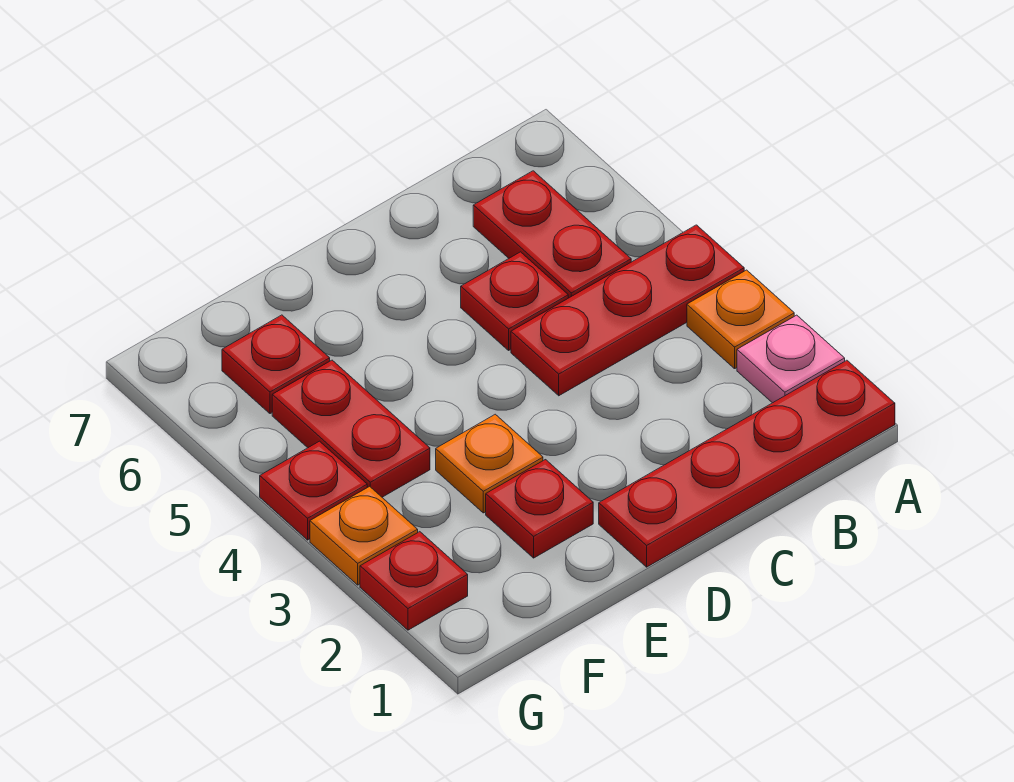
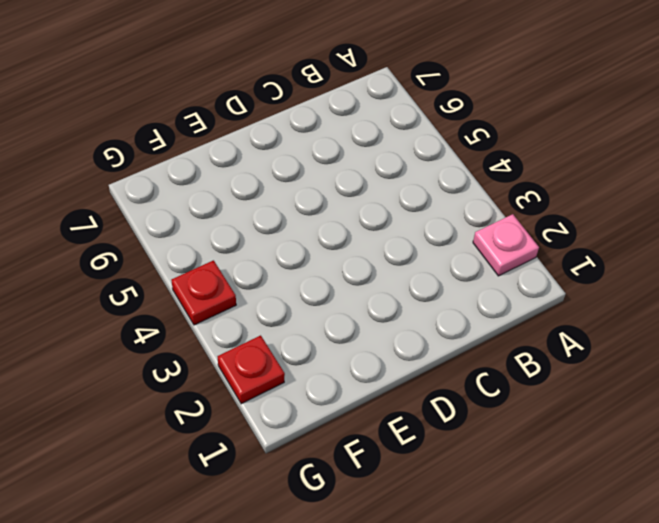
none -> red 1x4 plate [599,360,895,567]
none -> orange 1x1 plate [687,270,794,369]
none -> red 1x3 plate [511,225,744,396]

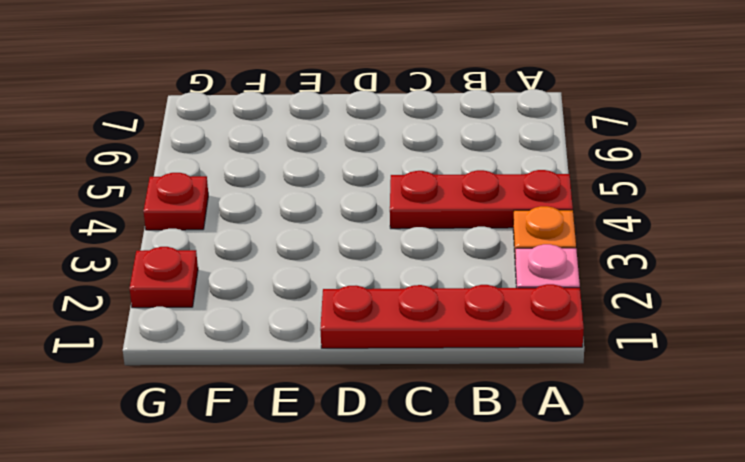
none -> red 1x2 plate [473,171,631,298]
none -> red 1x1 plate [461,252,568,350]
none -> red 1x1 plate [486,460,593,558]

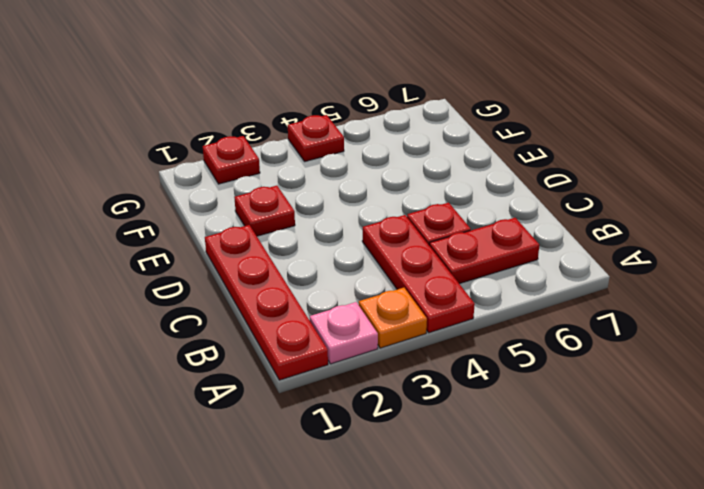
none -> orange 1x1 plate [436,414,543,513]
none -> red 1x2 plate [272,360,430,497]
none -> red 1x1 plate [222,315,330,414]

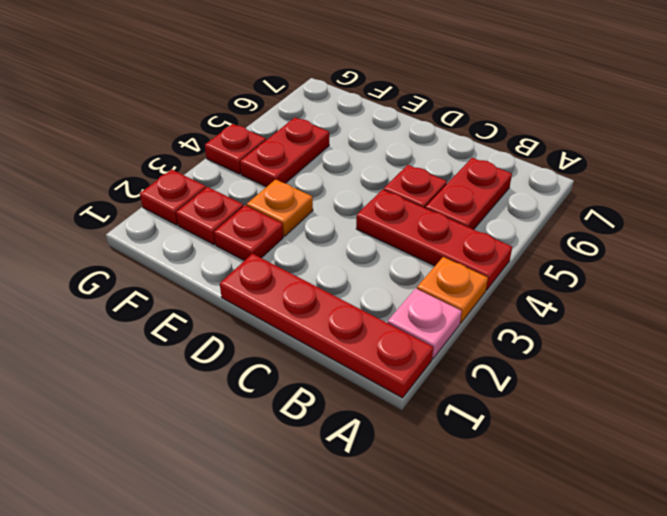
red 1x1 plate [176,187,243,245] -> red 1x1 plate moved to [222,315,330,414]
none -> orange 1x1 plate [310,486,418,585]

